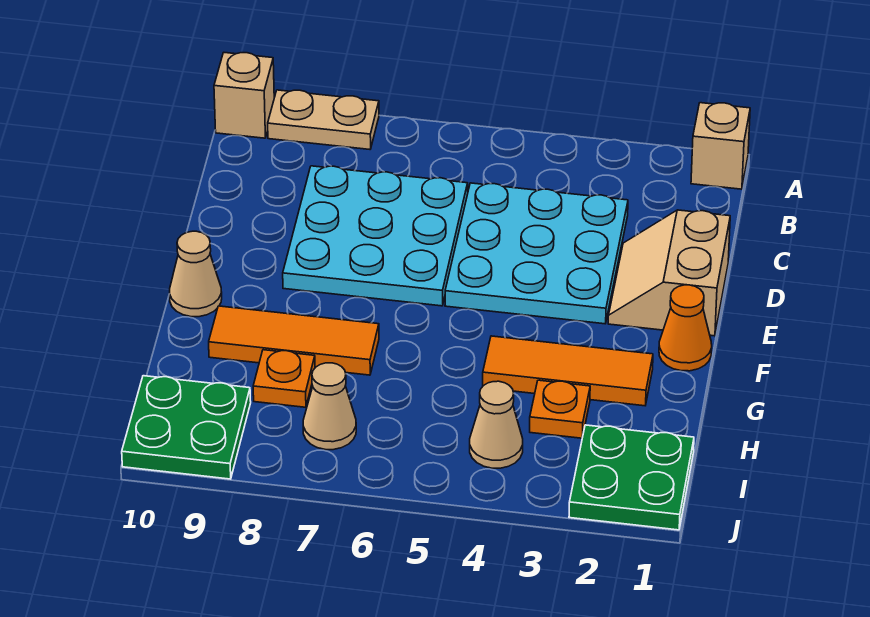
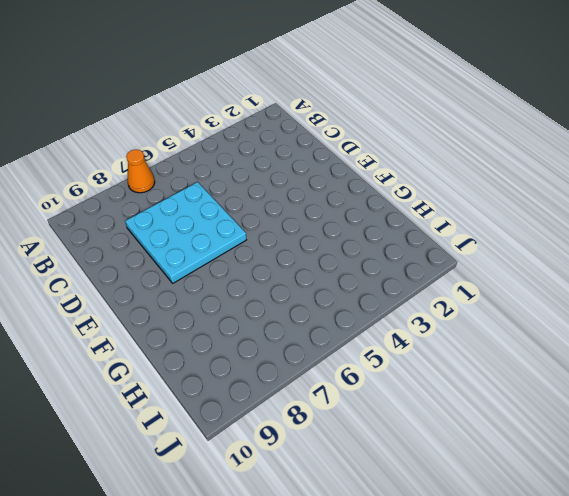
orange 1x1 cone [126,150,155,193] -> orange 1x1 cone moved to [659,285,712,371]
none -> tan 1x1 brick [691,103,750,189]
none -> tan 1x2 plate [268,90,379,149]
none -> tan 1x1 brick [214,53,274,138]

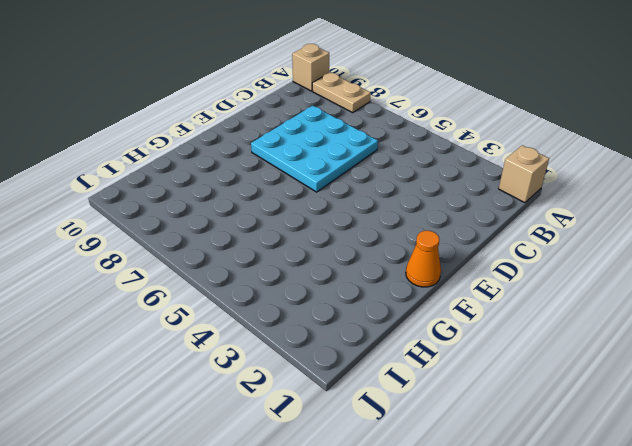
none -> cyan 3x3 plate [445,183,628,324]
none -> tan 2x2 slope [608,210,730,336]
none -> tan 1x1 cone [170,231,222,317]

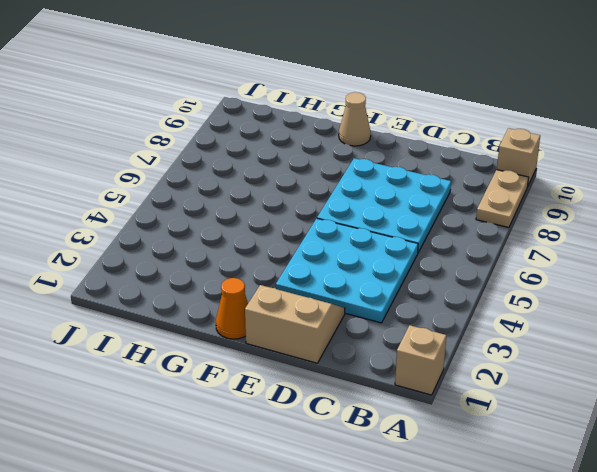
none -> orange 1x3 tile [483,336,653,406]
none -> orange 1x3 tile [209,306,379,375]
none -> orange 1x1 plate [530,380,590,438]

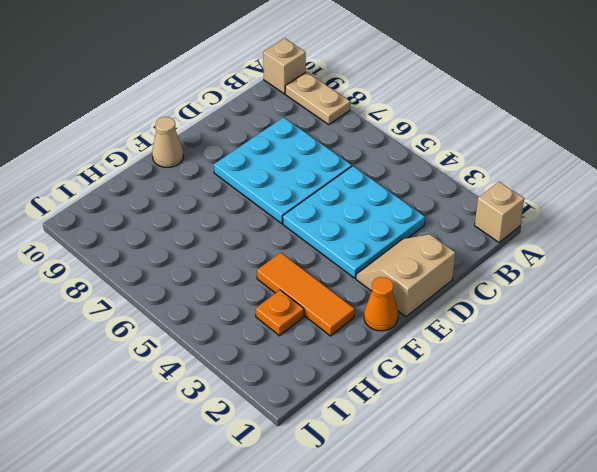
none -> orange 1x3 tile [209,306,379,375]
none -> orange 1x1 plate [253,350,315,407]
none -> green 2x2 plate [569,425,694,530]

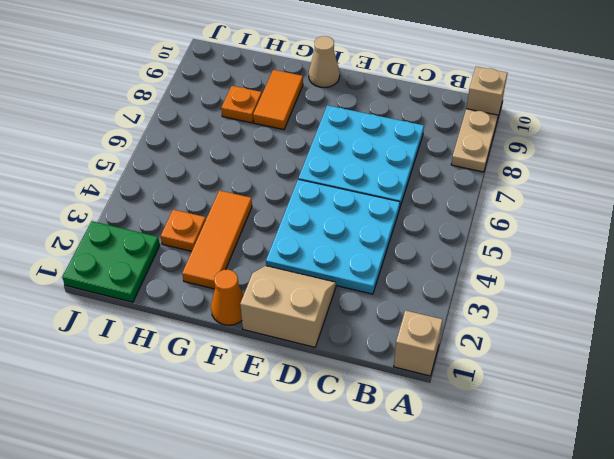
orange 1x2 tile [253,70,303,130] -> orange 1x3 tile [209,306,379,375]
none -> tan 1x1 cone [470,381,523,468]
none -> tan 1x1 cone [303,363,356,450]
none -> green 2x2 plate [122,376,251,479]

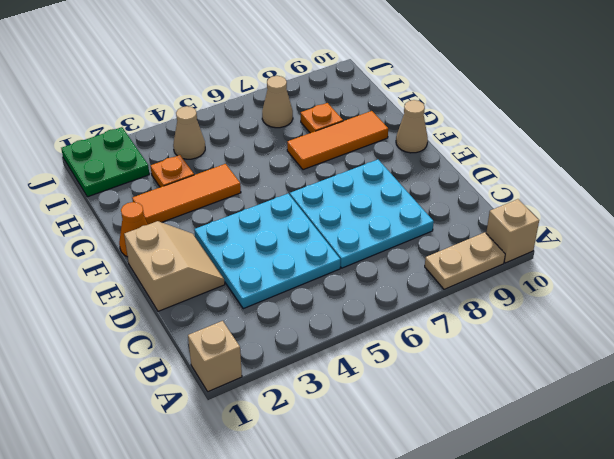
none -> green 2x2 plate [122,376,251,479]

